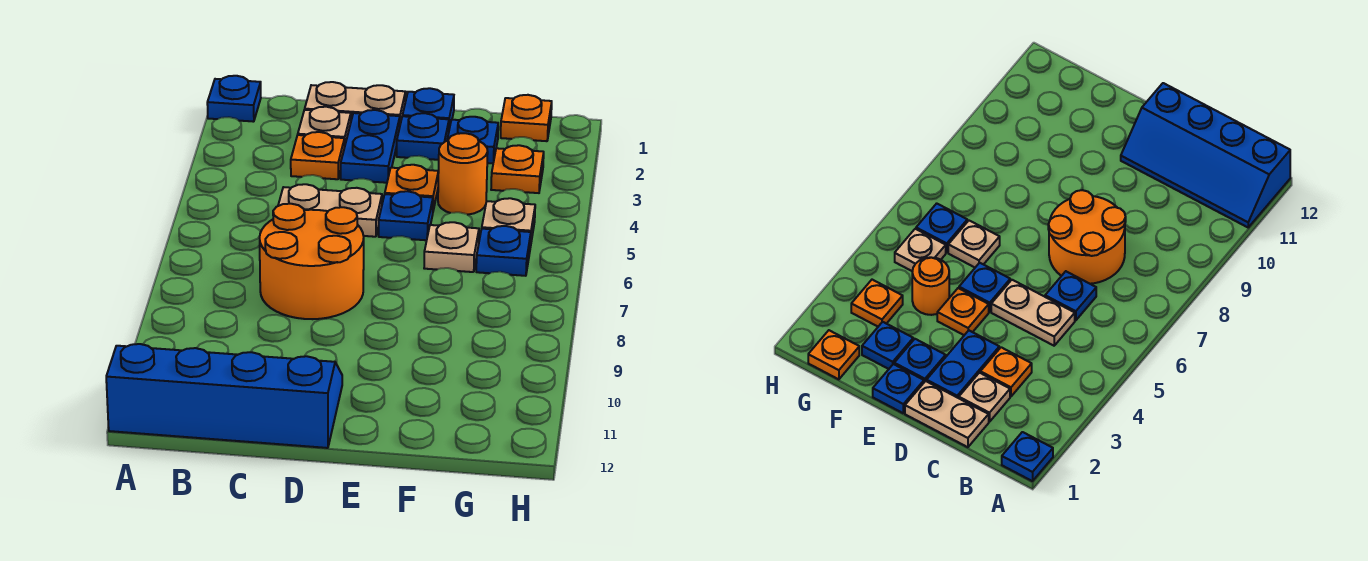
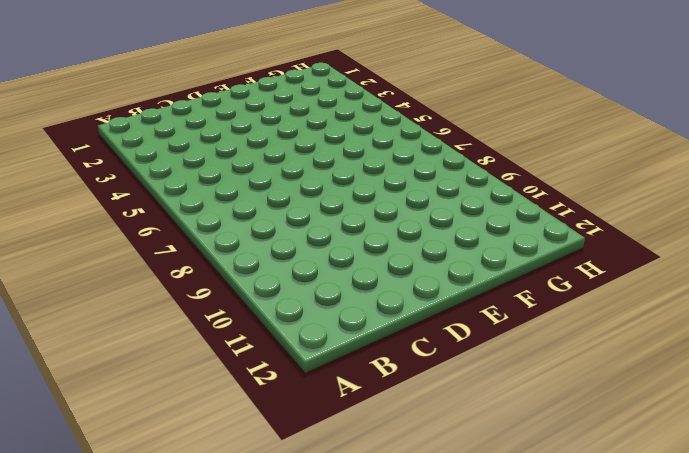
none -> blue 1x1 plate [207,76,261,122]
none -> blue 2x4 slope [106,344,342,448]
none -> tan 1x2 plate [305,82,406,124]

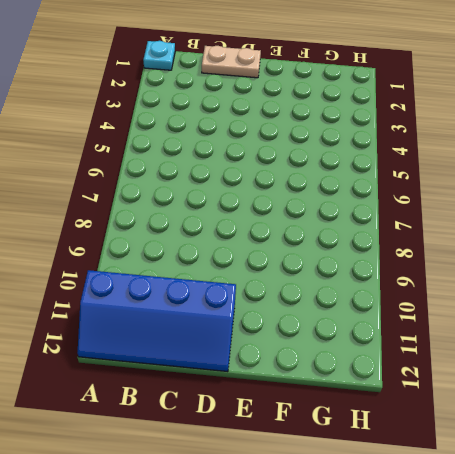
cyan 1x1 plate [143,41,175,70] -> blue 1x1 plate [207,76,261,122]
blue 2x4 slope [77,270,236,372] -> blue 2x4 slope turned to [106,344,342,448]
none -> tan 1x1 plate [298,107,351,144]
none -> orange 1x1 plate [291,132,345,179]
none -> tan 1x2 plate [278,184,382,237]

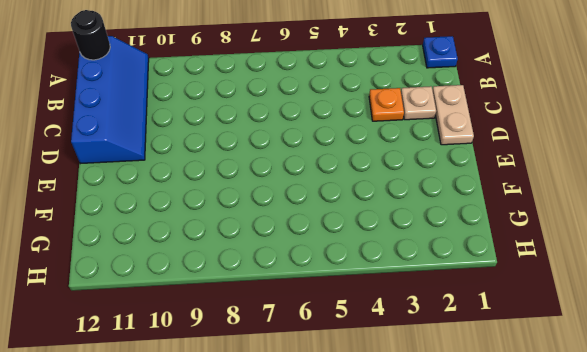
black 1x1 round brick [71,10,110,60] -> none
none -> tan 1x2 plate [278,184,382,237]
none -> blue 1x1 plate [1045,271,1096,320]
none -> orange 2x2 round brick [260,204,364,319]

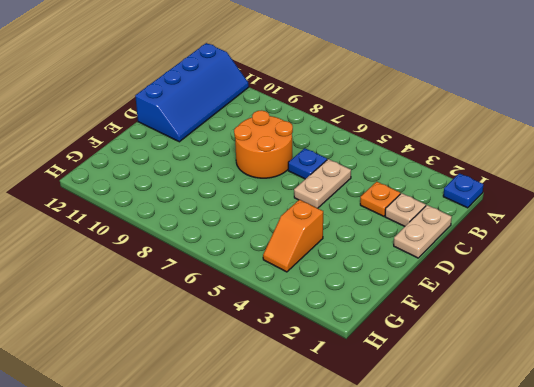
orange 1x2 slope [263,200,323,272] -> orange 1x1 round brick [438,133,488,215]
none -> blue 1x2 plate [341,110,400,183]
none -> blue 1x1 plate [403,88,454,129]
none -> blue 1x1 plate [397,113,449,160]

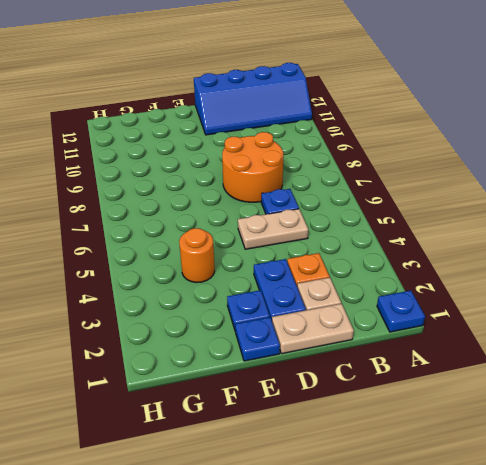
none -> orange 1x1 plate [385,165,438,210]
none -> blue 1x1 plate [379,191,433,240]
none -> blue 1x1 plate [447,117,498,163]

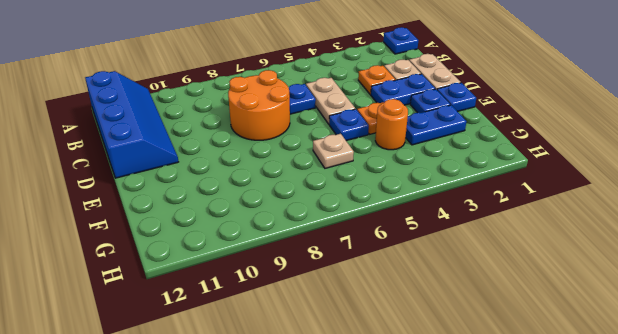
blue 1x2 plate [406,105,467,145] -> blue 1x1 plate [447,117,498,163]
none -> orange 1x1 plate [501,95,552,141]
none -> orange 1x1 plate [491,145,544,193]
none -> tan 1x1 plate [482,198,535,247]

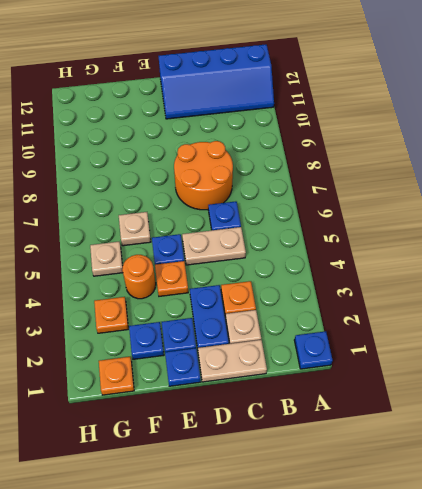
none -> blue 1x1 plate [476,226,531,276]

